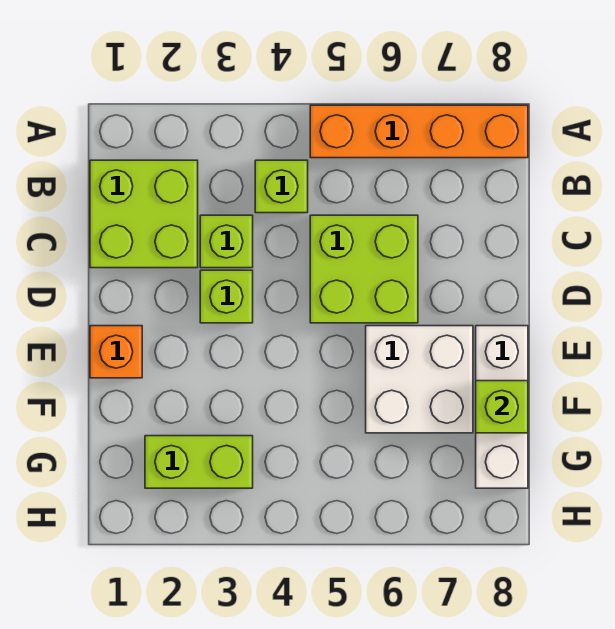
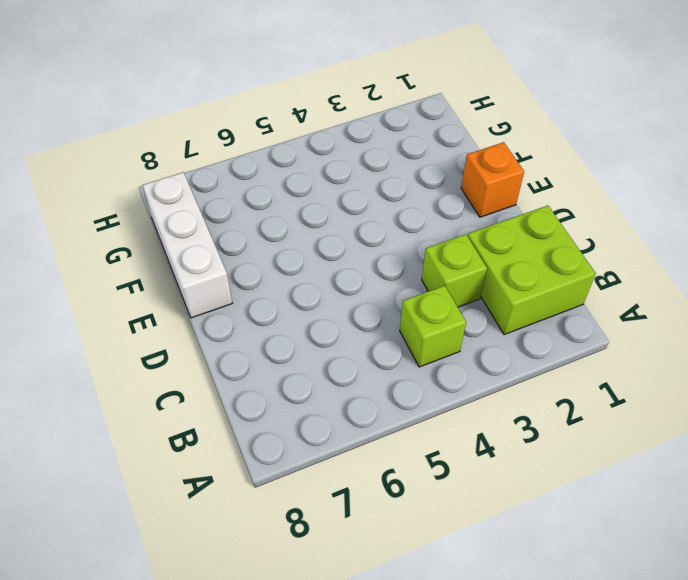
none -> orange 1x4 brick [310,105,528,158]
none -> lime 2x2 brick [310,215,418,323]

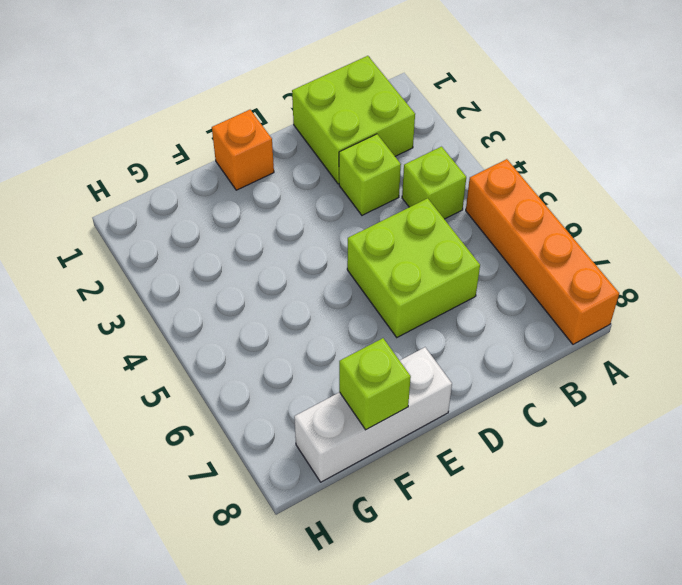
none -> lime 1x1 brick [200,270,253,323]
none -> white 2x2 brick [366,326,473,433]

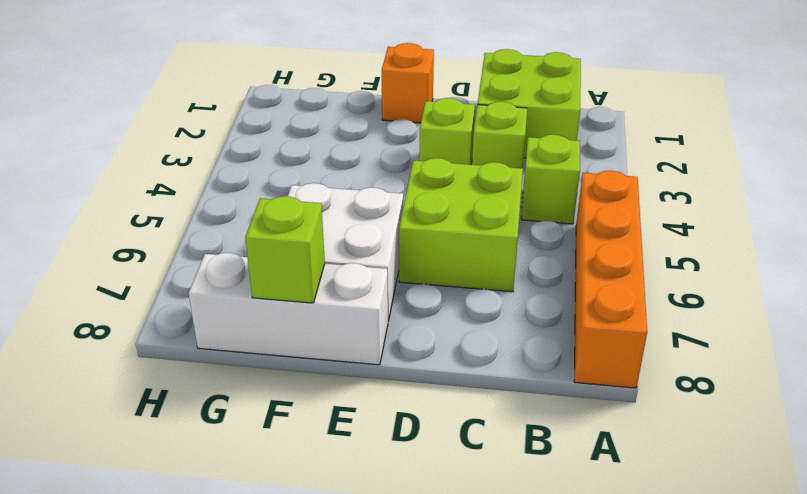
none -> lime 1x2 brick [145,436,253,488]

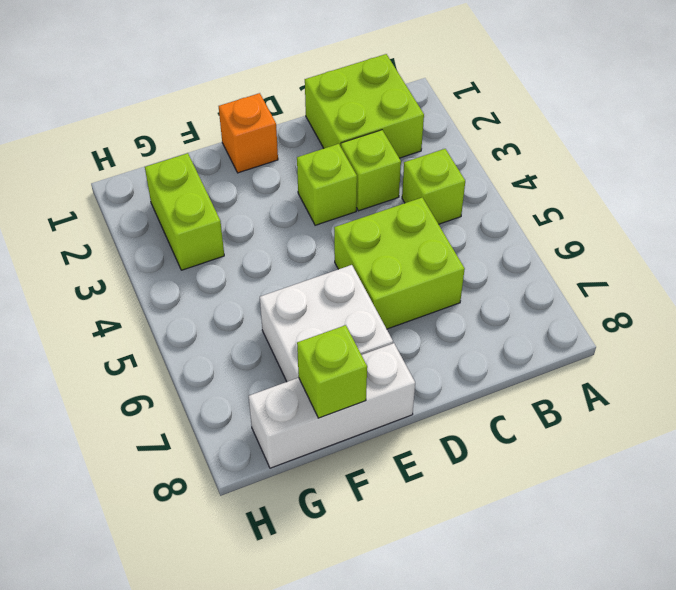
none -> orange 1x4 brick [310,105,528,158]

